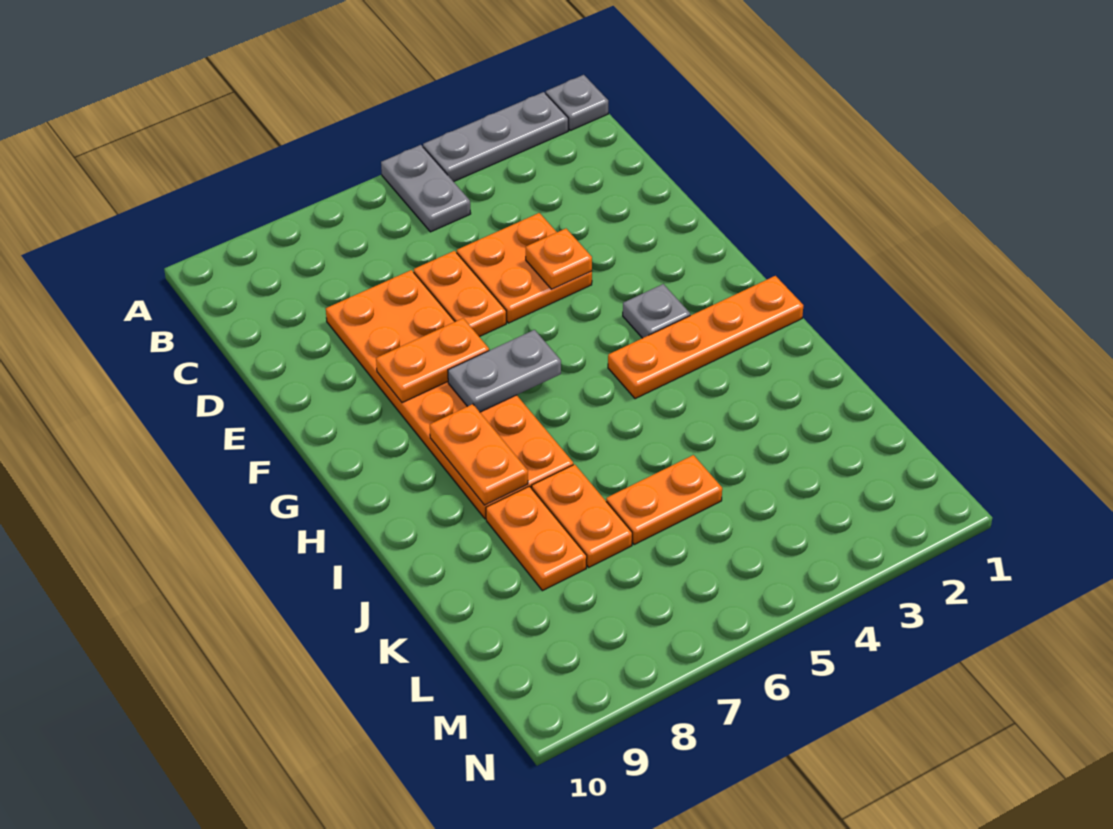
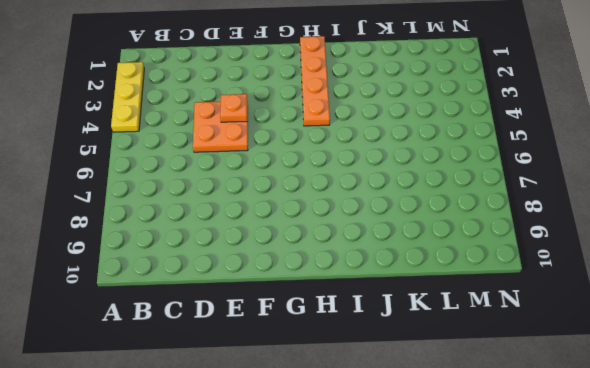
yellow 1x3 plate [111,62,144,132] -> grey 1x3 plate [423,92,568,182]
none -> grey 1x1 plate [546,75,608,131]
none -> grey 1x2 plate [381,145,471,232]
none -> orange 1x2 plate [414,251,506,337]

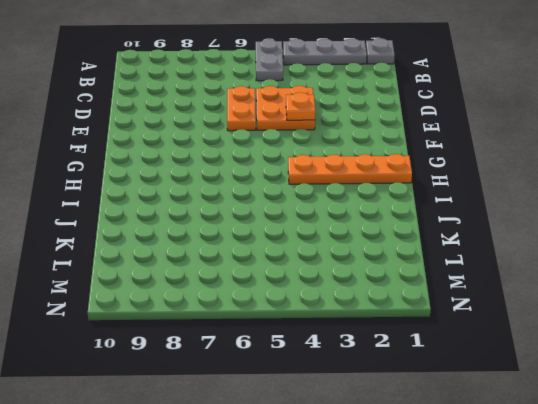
none -> orange 2x6 plate [326,270,573,519]
none -> grey 1x1 plate [623,284,690,338]
none -> orange 1x2 plate [532,464,632,567]

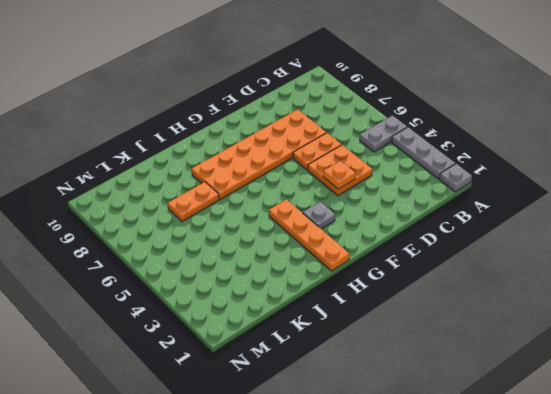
none -> orange 1x2 plate [486,486,587,591]
none -> orange 1x2 plate [606,455,722,544]
none -> orange 1x2 plate [376,318,489,403]

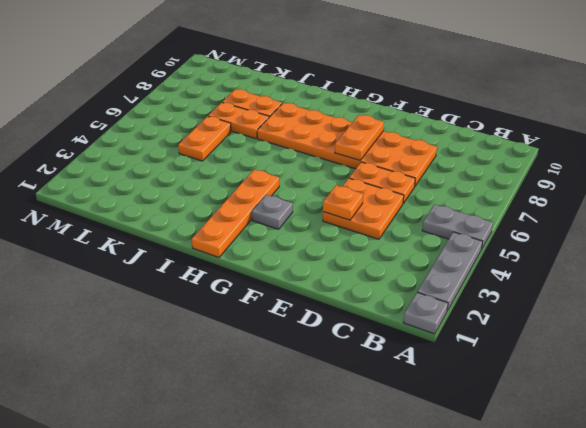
none -> grey 1x2 plate [448,330,561,412]
none -> orange 1x2 plate [430,404,528,505]

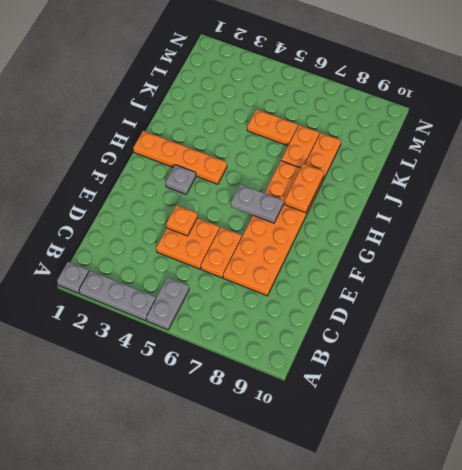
none -> orange 1x2 plate [376,318,489,403]

